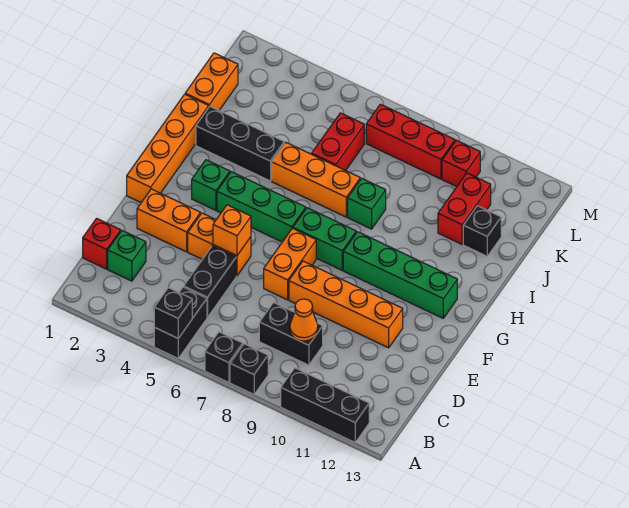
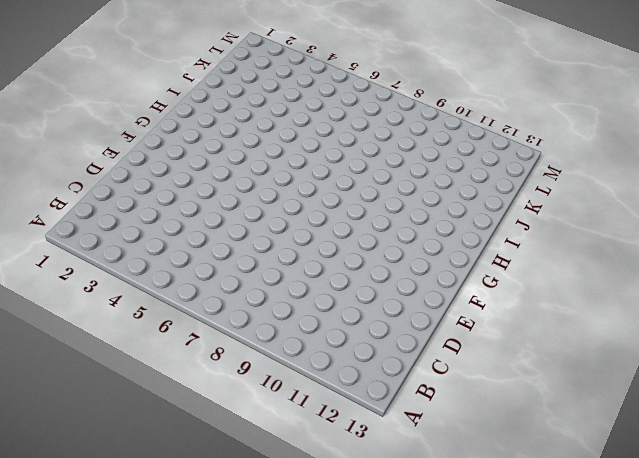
none -> black 1x2 brick [154,287,207,358]
none -> black 1x1 brick [205,332,243,383]
none -> black 1x1 brick [230,344,268,394]

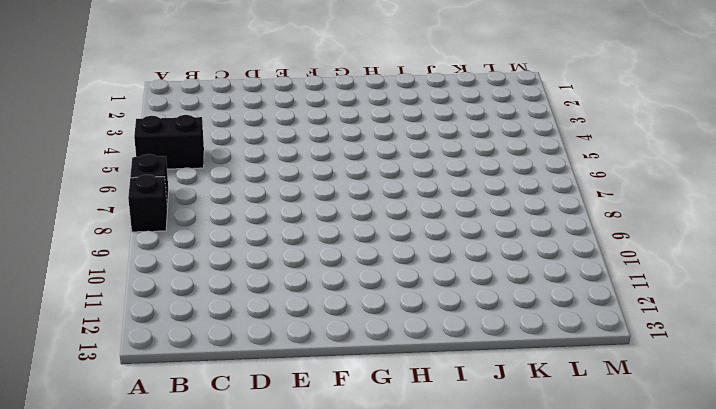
none -> black 1x3 brick [281,368,369,442]
none -> red 1x1 brick [83,218,121,269]
none -> green 1x1 brick [108,231,146,281]

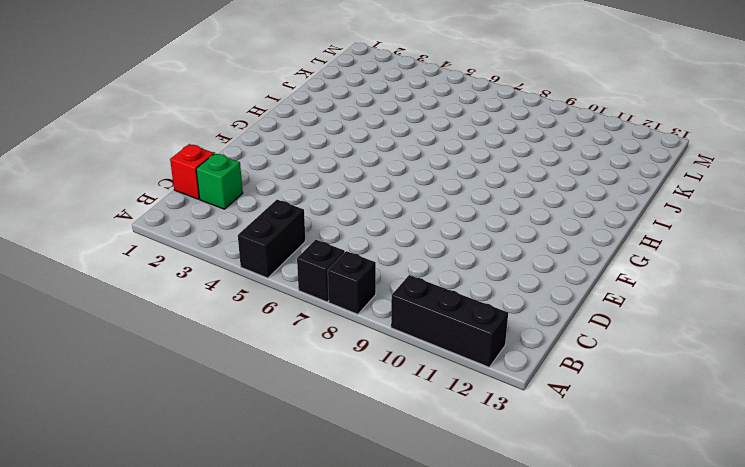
none -> black 1x2 brick [184,246,236,317]
none -> black 1x2 brick [259,302,323,365]
none -> orange 1x2 brick [137,189,200,252]

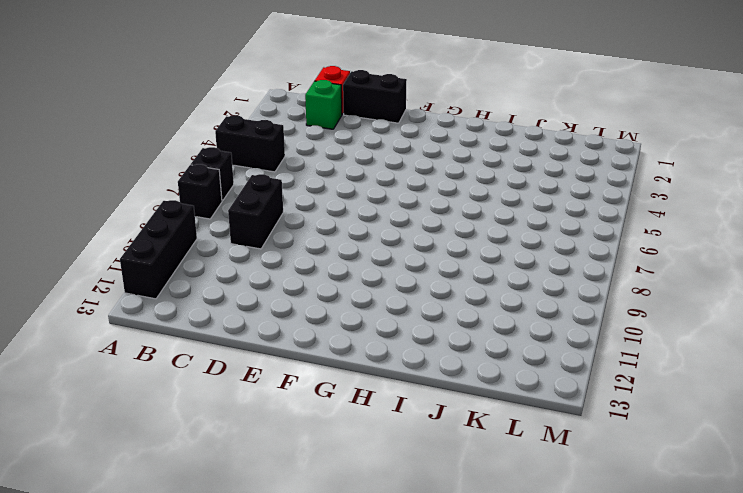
black 1x2 brick [343,70,407,123] -> black 1x2 brick moved to [184,246,236,317]
none -> orange 1x2 brick [137,189,200,252]
none -> orange 1x2 brick [188,213,251,276]
none -> orange 1x2 brick [264,228,316,300]

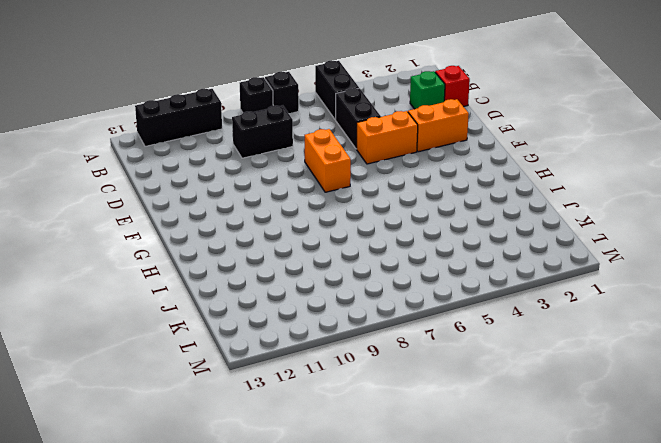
none -> orange 1x4 brick [289,261,403,348]
none -> orange 1x4 brick [127,94,209,202]
none -> green 1x1 brick [192,160,230,210]

